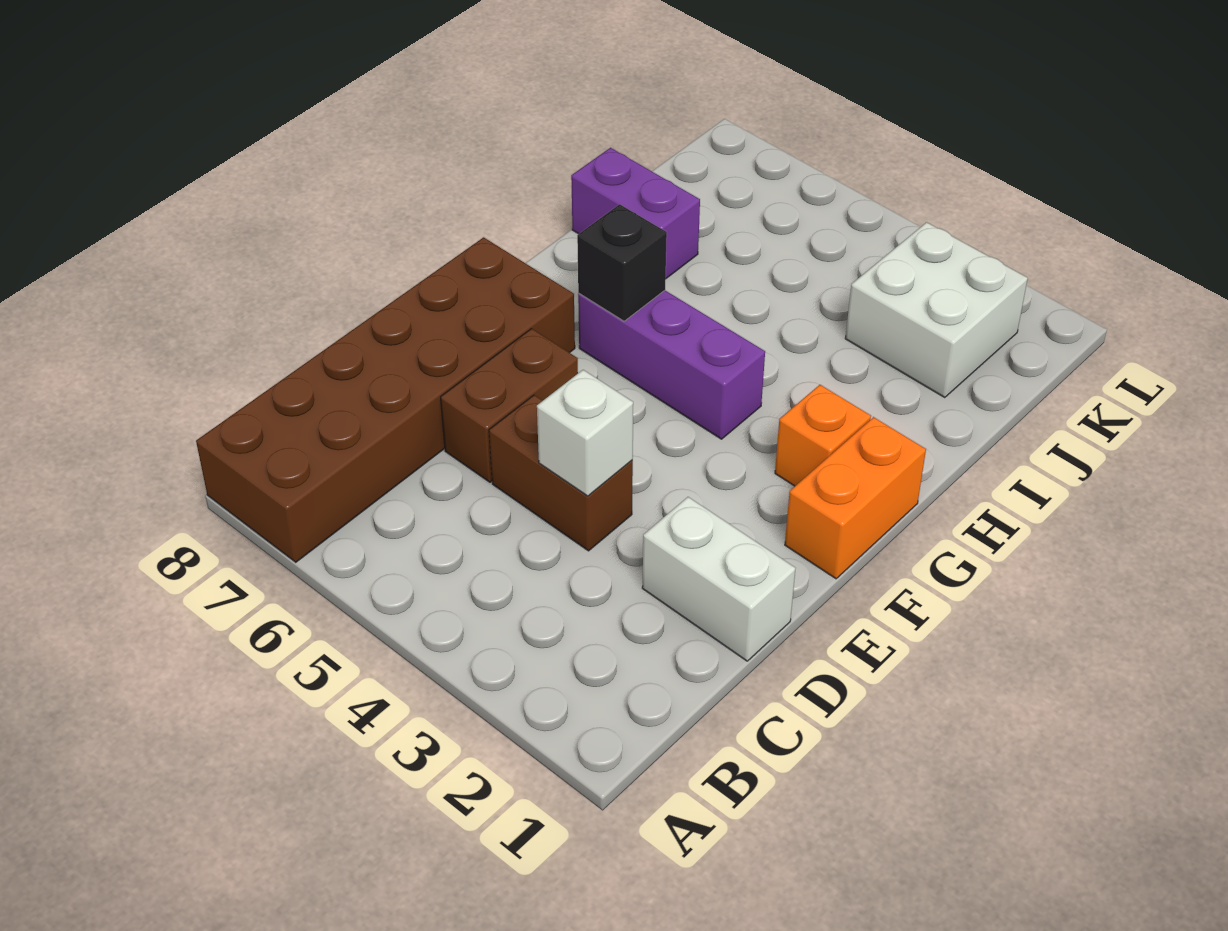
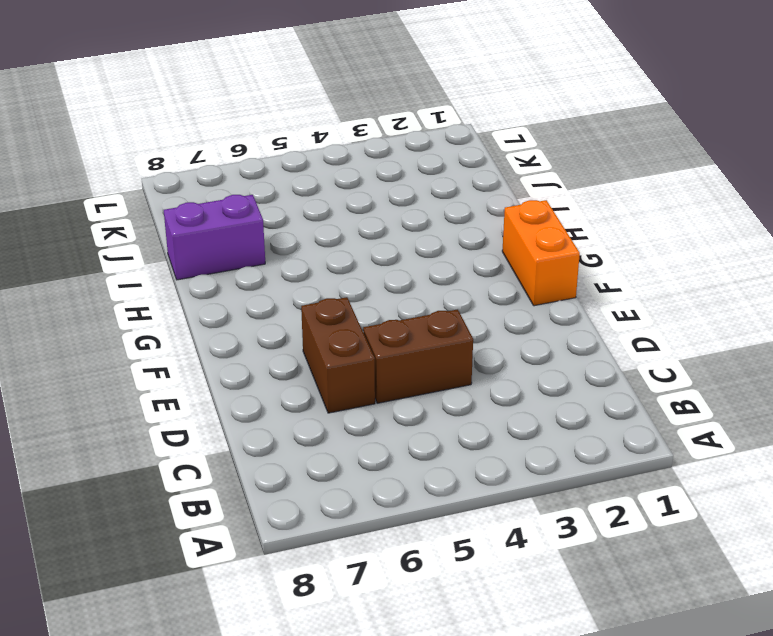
none -> brown 2x6 brick [196,237,575,562]
none -> white 1x2 brick [642,497,796,661]

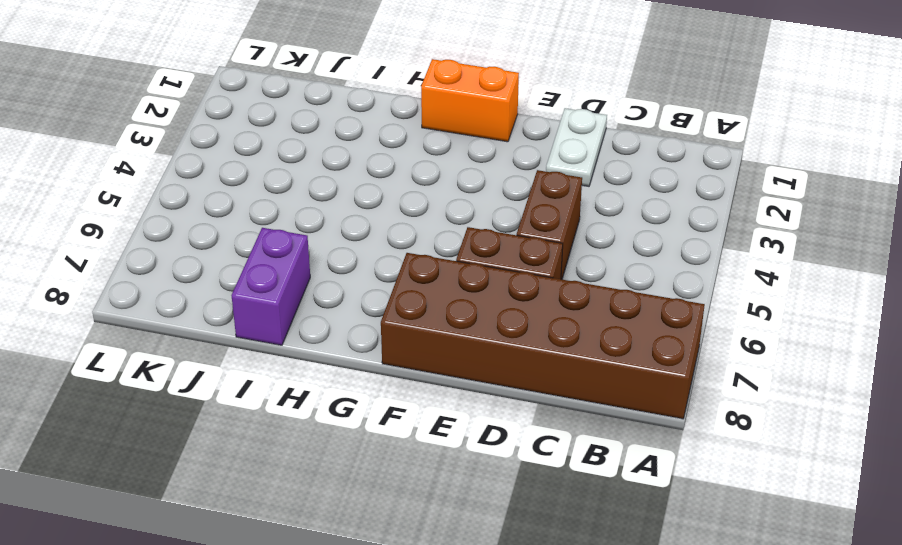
white 1x2 plate [546,108,607,186] -> white 1x2 brick [642,497,796,661]
none -> orange 1x1 brick [775,385,871,486]
none -> purple 1x3 brick [578,290,765,439]

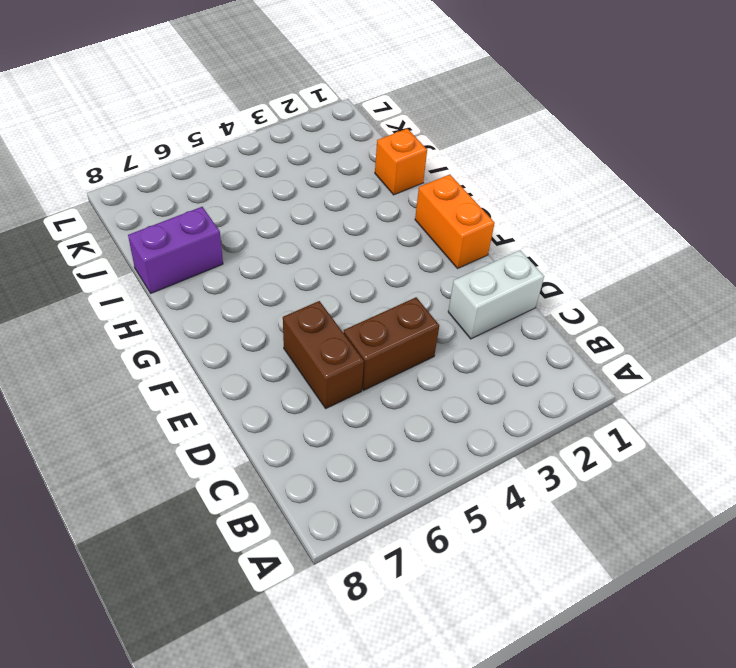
orange 1x1 brick [375,129,427,195] -> orange 1x1 brick moved to [775,385,871,486]
none -> brown 2x6 brick [196,237,575,562]
none -> purple 1x3 brick [578,290,765,439]

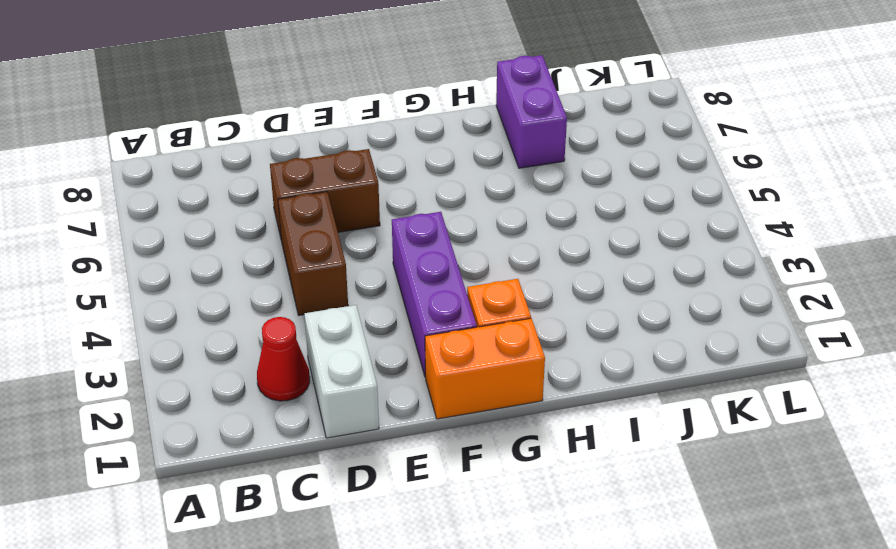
red 1x1 cone [257,317,310,401] -> none
purple 1x3 brick [392,212,477,377] -> purple 1x3 brick moved to [578,290,765,439]
none -> brown 2x6 brick [196,237,575,562]
none -> white 2x2 brick [845,222,1028,398]

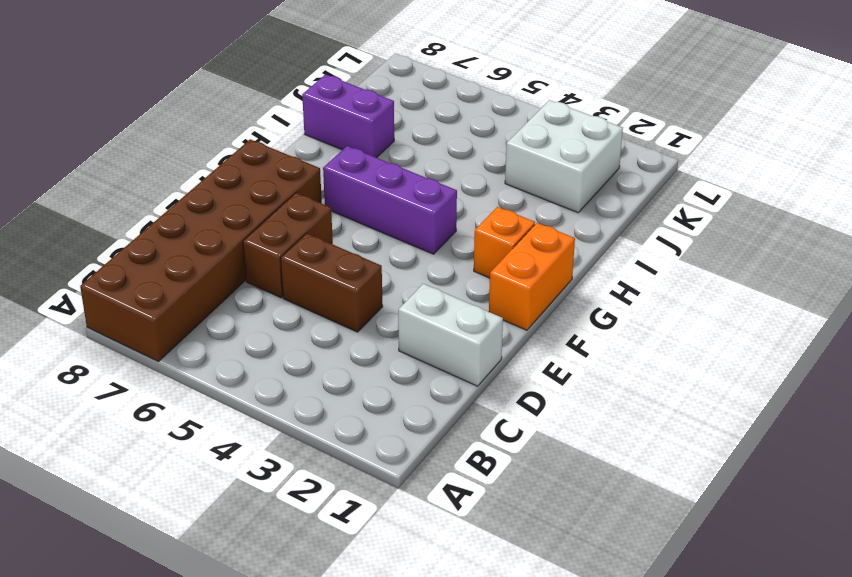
none -> white 1x1 brick [537,370,633,496]
none -> black 1x1 brick [577,204,667,321]

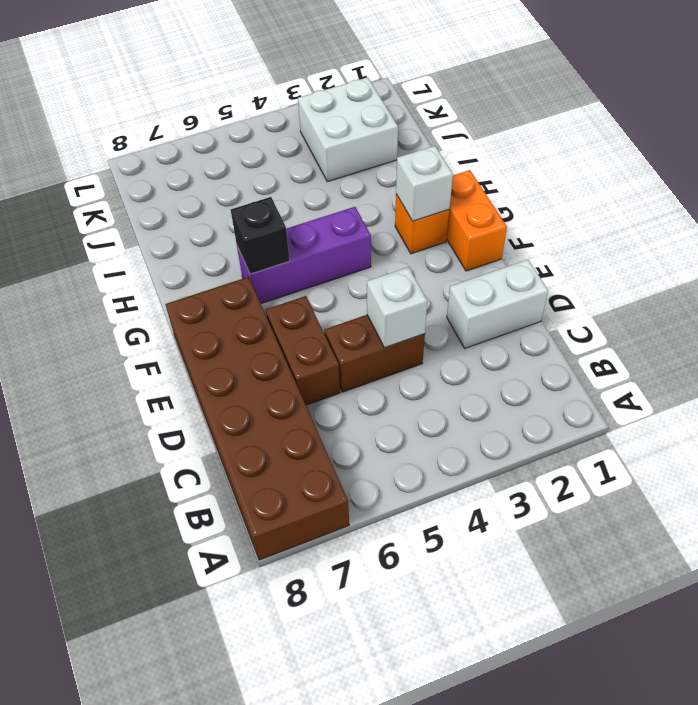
white 1x1 brick [396,146,453,221] -> none
none -> purple 1x2 brick [571,148,700,278]

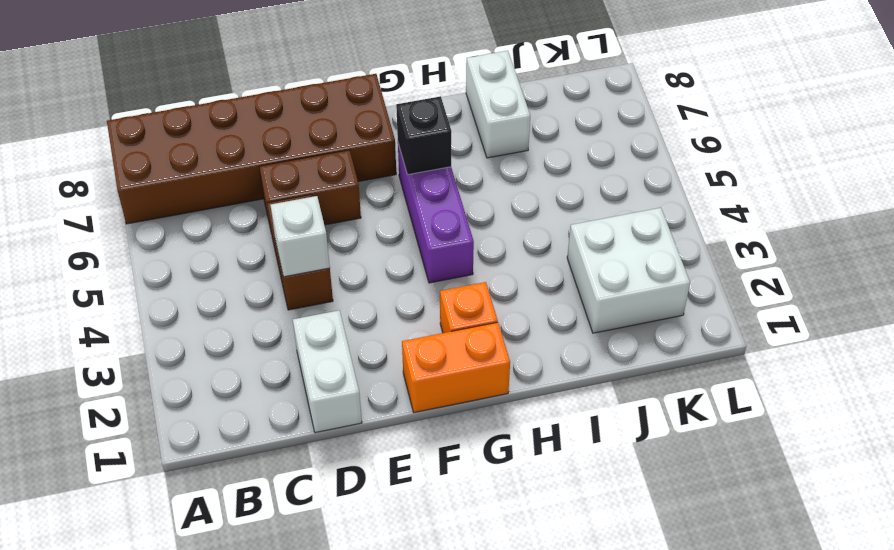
white 1x2 brick [466,51,530,158] -> purple 1x2 brick [571,148,700,278]

